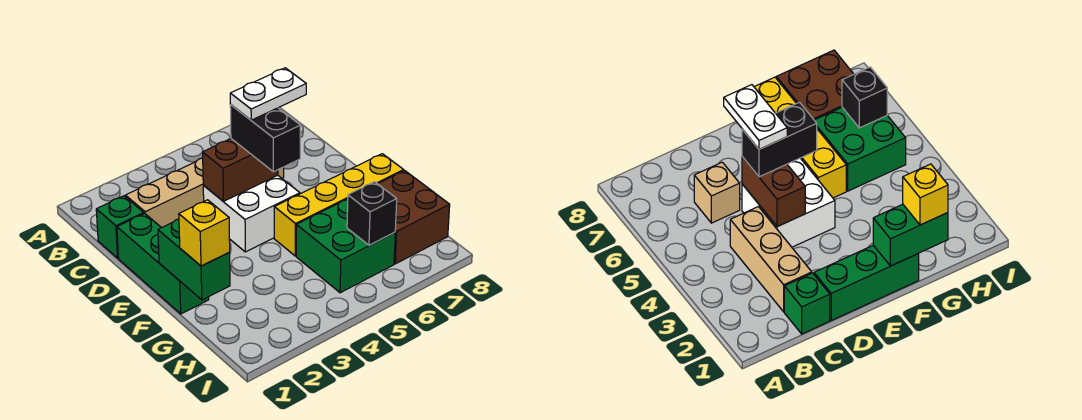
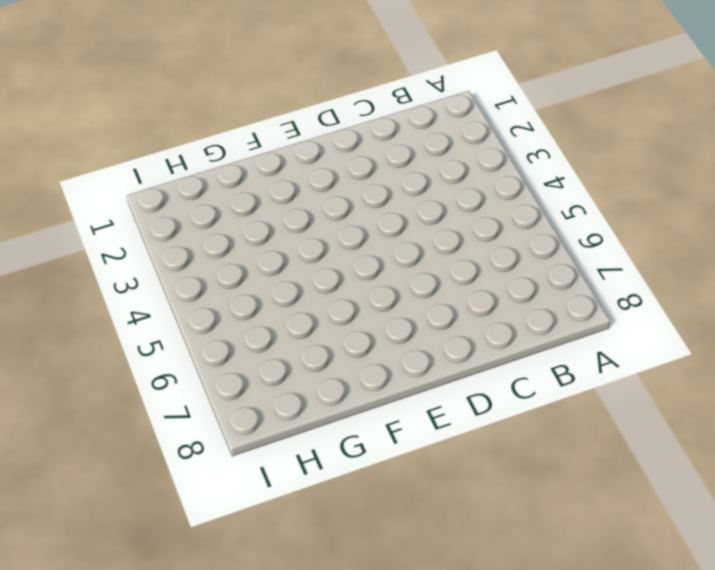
none -> green 1x1 brick [96,196,144,258]
none -> tan 1x3 brick [125,158,204,228]
none -> tan 1x1 brick [694,162,740,223]

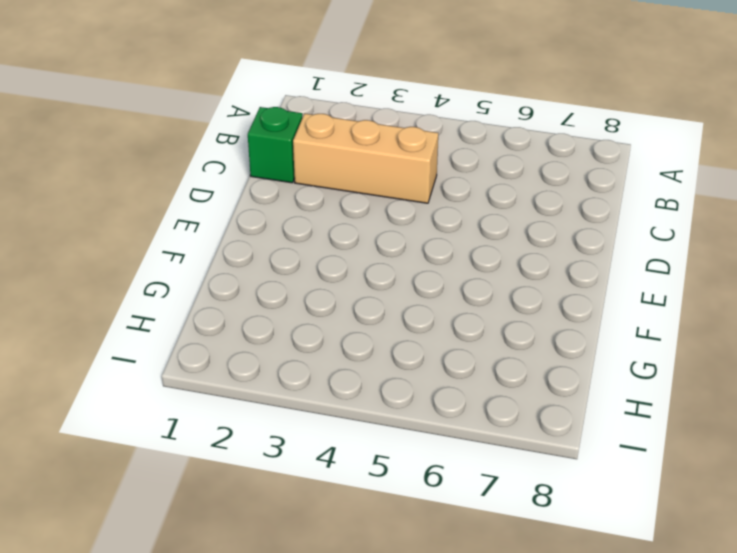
none -> tan 1x1 brick [694,162,740,223]
none -> green 1x3 brick [117,213,209,314]
none -> white 2x2 brick [203,175,300,252]

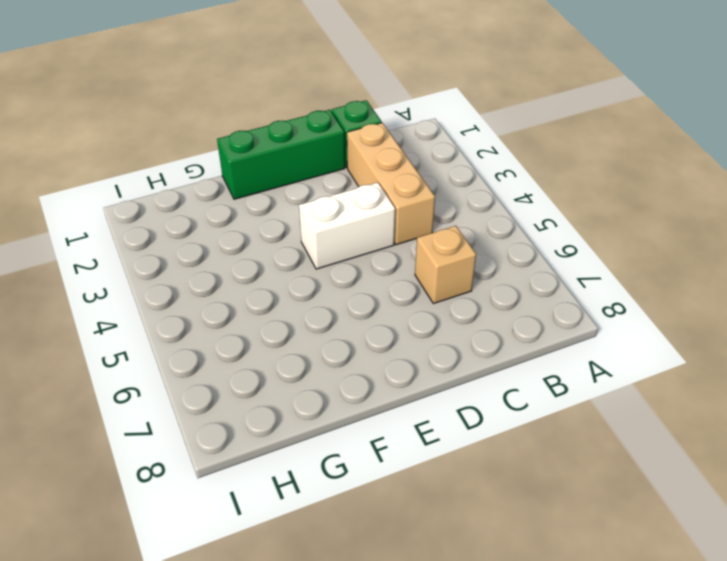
white 1x2 brick [299,182,395,269] -> white 2x2 brick [203,175,300,252]
none -> yellow 1x4 brick [274,154,404,256]
none -> green 2x2 brick [296,199,395,293]
none -> brown 2x2 brick [378,171,450,264]

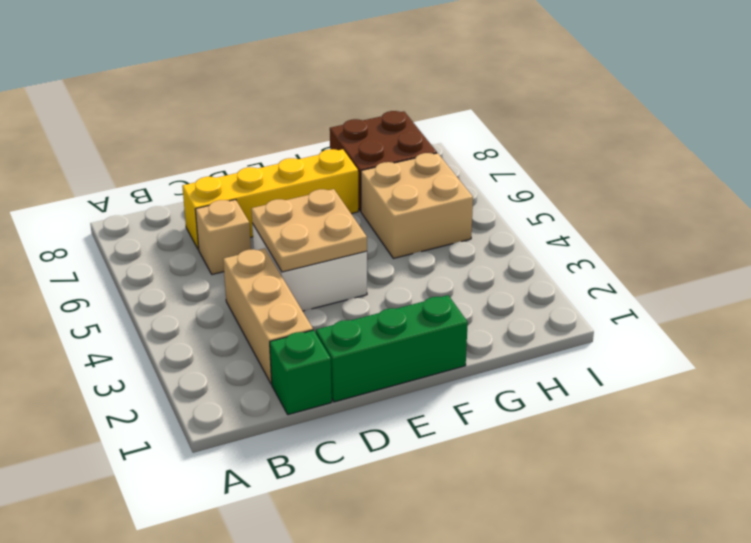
yellow 1x4 brick [182,149,358,250] -> yellow 1x4 brick turned to [274,154,404,256]
tan 2x2 plate [251,189,367,272] -> brown 1x2 brick [203,139,278,201]
tan 2x2 brick [361,153,473,258] -> green 2x2 brick [296,199,395,293]
none -> green 1x2 brick [158,219,230,300]
none -> black 1x1 brick [347,182,397,245]
none -> black 1x2 brick [230,105,301,172]

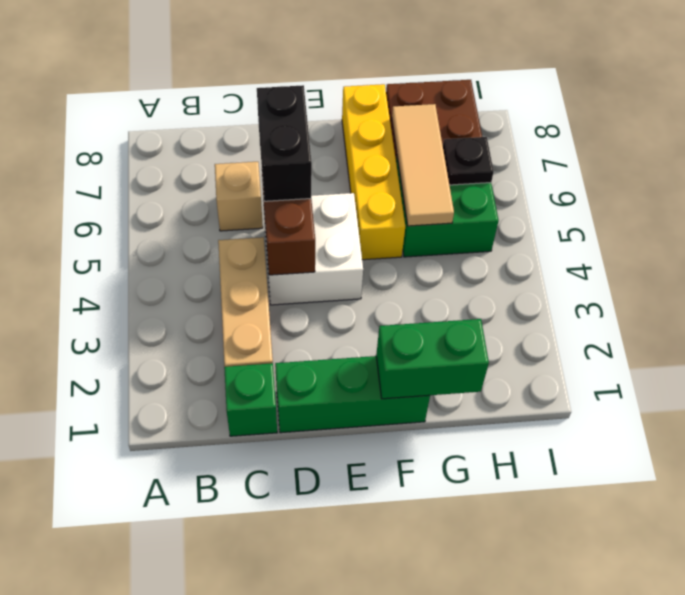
black 1x2 brick [257,85,312,201] -> black 1x2 brick turned to [230,105,301,172]
tan 1x3 tile [392,104,454,226] -> none
black 1x1 plate [443,137,494,185] -> black 1x1 brick [347,182,397,245]
none -> yellow 1x1 brick [179,200,230,266]
none -> white 1x2 plate [230,68,306,120]

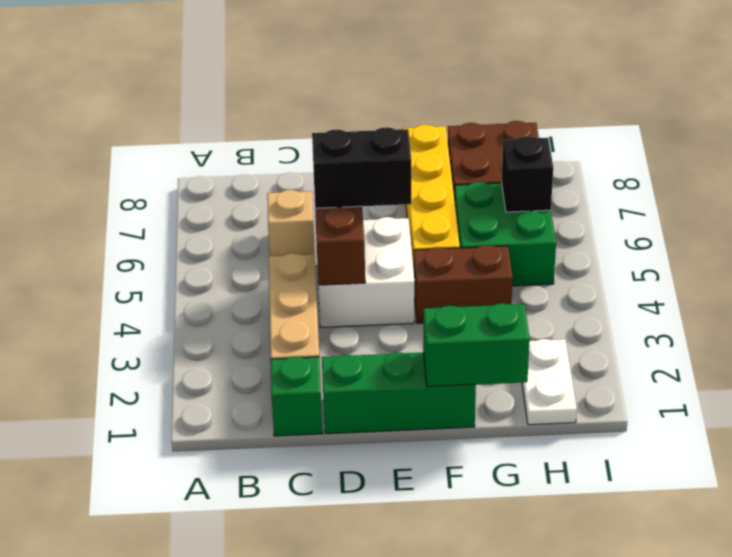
brown 1x2 brick [414,245,513,323] -> none
white 1x2 plate [522,339,577,425] -> white 1x2 plate moved to [230,68,306,120]
none -> yellow 1x1 brick [179,200,230,266]

